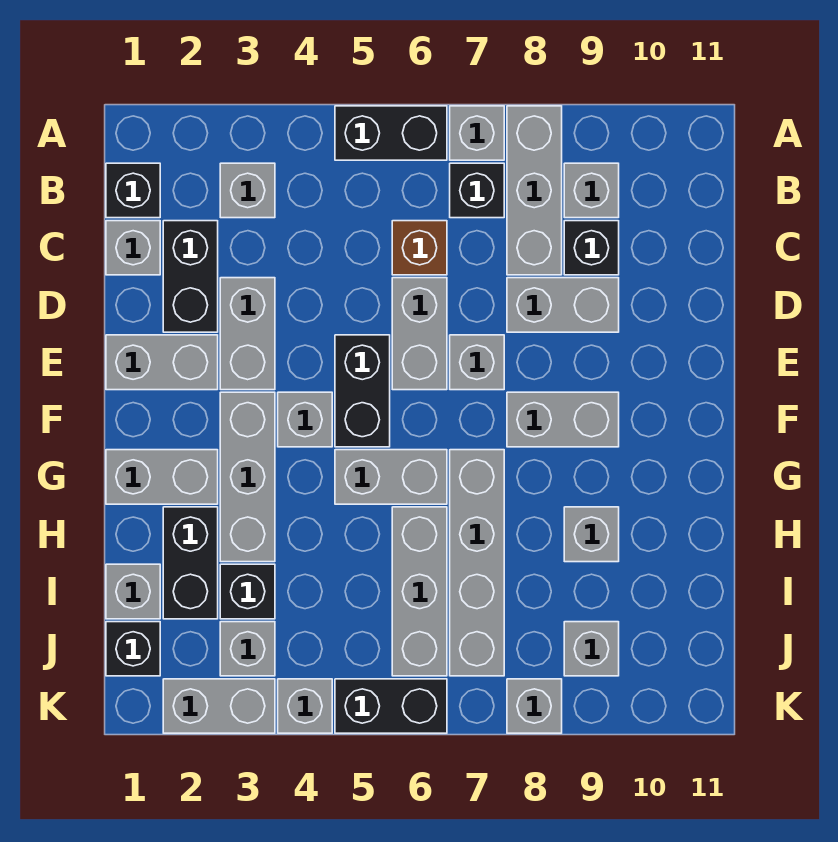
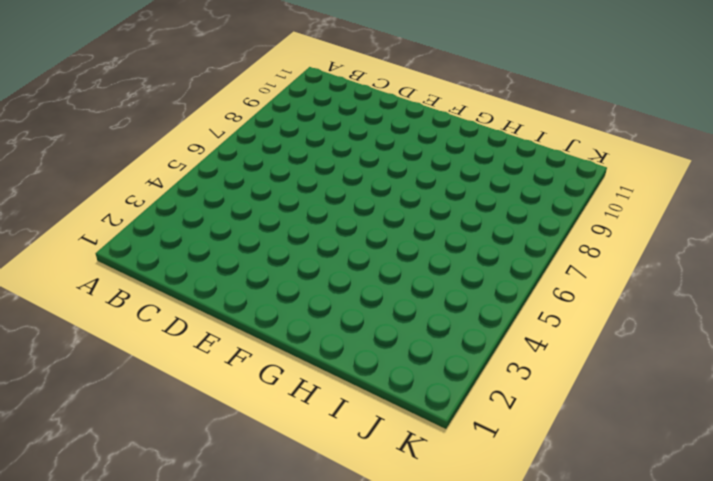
none -> black 1x2 brick [335,106,447,160]
none -> grey 1x1 brick [450,106,504,160]
none -> grey 1x3 brick [507,106,562,275]
none -> black 1x1 brick [106,163,160,218]

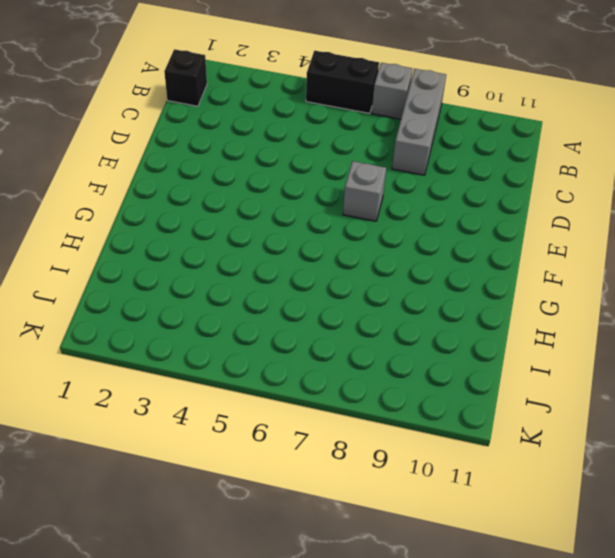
none -> grey 1x1 brick [220,163,275,218]
none -> black 1x1 brick [450,163,504,218]
none -> grey 1x1 brick [564,163,619,218]
none -> grey 1x1 brick [106,221,160,275]

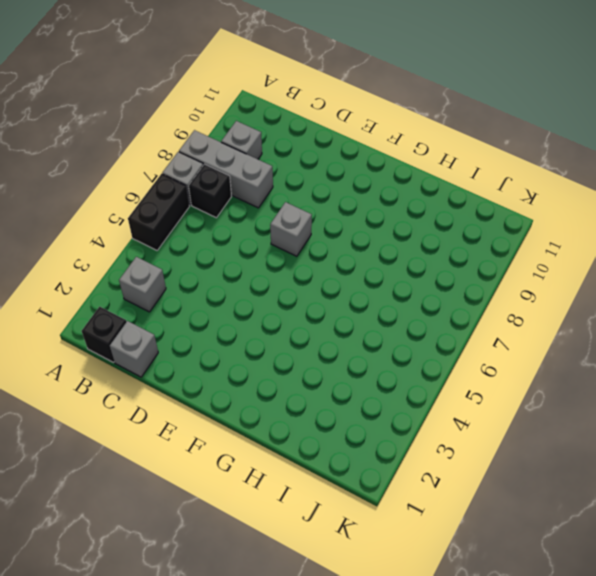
none -> black 1x2 brick [163,221,218,332]
none -> brown 1x1 brick [392,221,447,275]
none -> black 1x1 brick [564,221,619,275]
none -> grey 1x2 brick [220,278,275,390]

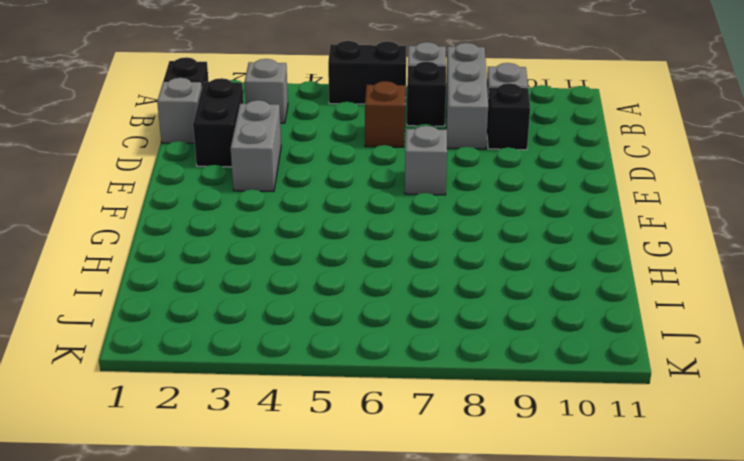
none -> grey 1x2 brick [392,278,447,390]
none -> grey 1x2 brick [507,278,619,332]
none -> grey 1x2 brick [106,335,218,390]
none -> black 1x2 brick [335,335,390,447]

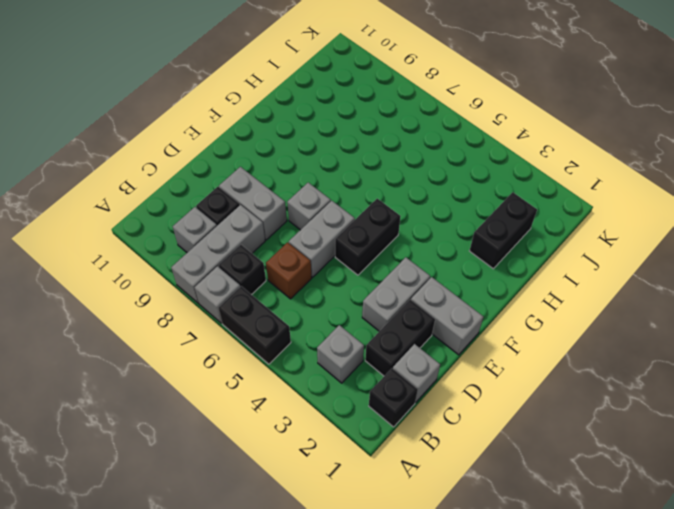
none -> grey 1x3 brick [220,392,275,562]
none -> grey 1x1 brick [278,392,332,447]
none -> grey 1x2 brick [507,392,619,447]
none -> grey 1x2 brick [106,450,218,504]

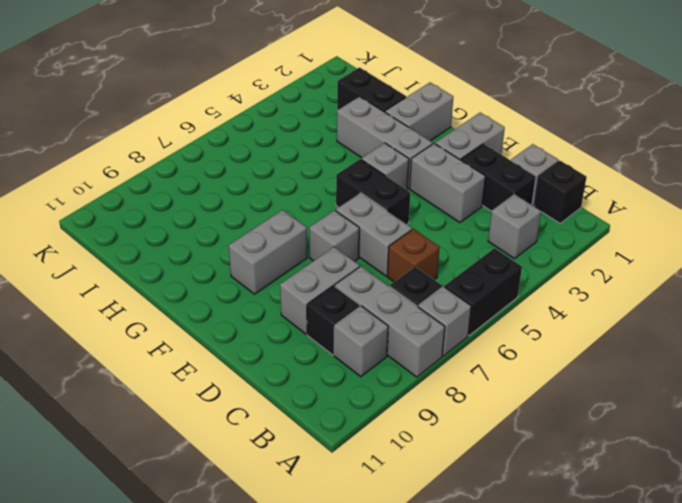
none -> grey 1x2 brick [335,450,447,504]
none -> grey 1x4 brick [450,450,504,676]
none -> grey 1x3 brick [392,507,447,676]
none -> grey 1x1 brick [564,507,619,562]

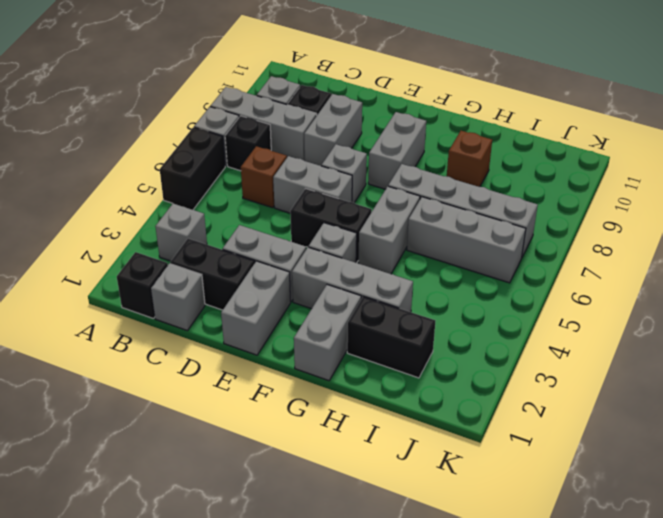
brown 1x1 brick [447,131,492,187] -> grey 1x1 brick [564,507,619,562]
none -> grey 1x1 brick [106,564,160,619]
none -> black 1x1 brick [220,564,275,619]
none -> black 1x1 brick [106,622,160,676]
none -> grey 1x1 brick [220,622,275,676]

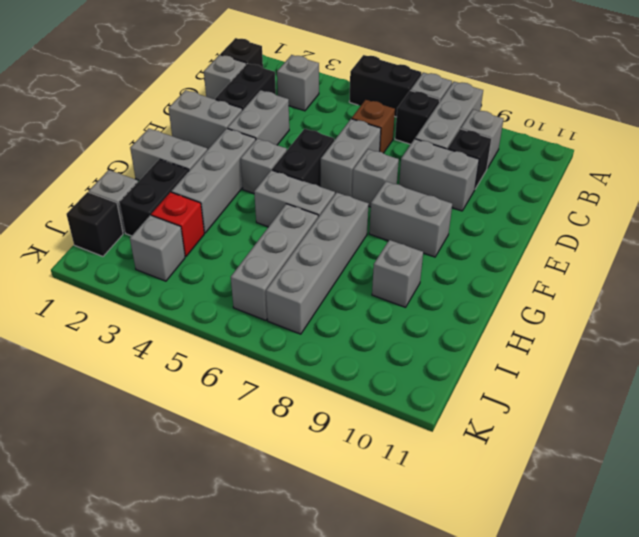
red 1x1 brick [151,192,204,257] -> black 1x1 brick [220,564,275,619]
none -> grey 1x1 brick [564,622,619,676]
none -> grey 1x2 brick [163,679,275,733]
none -> grey 1x1 brick [278,679,332,733]
none -> black 1x2 brick [335,679,447,733]

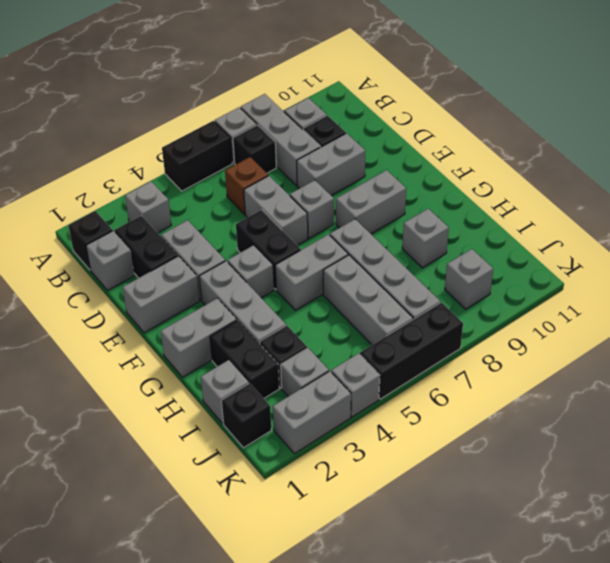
black 1x3 brick [360,302,463,399] -> black 1x2 brick [335,679,447,733]
none -> grey 1x1 brick [507,679,562,733]

